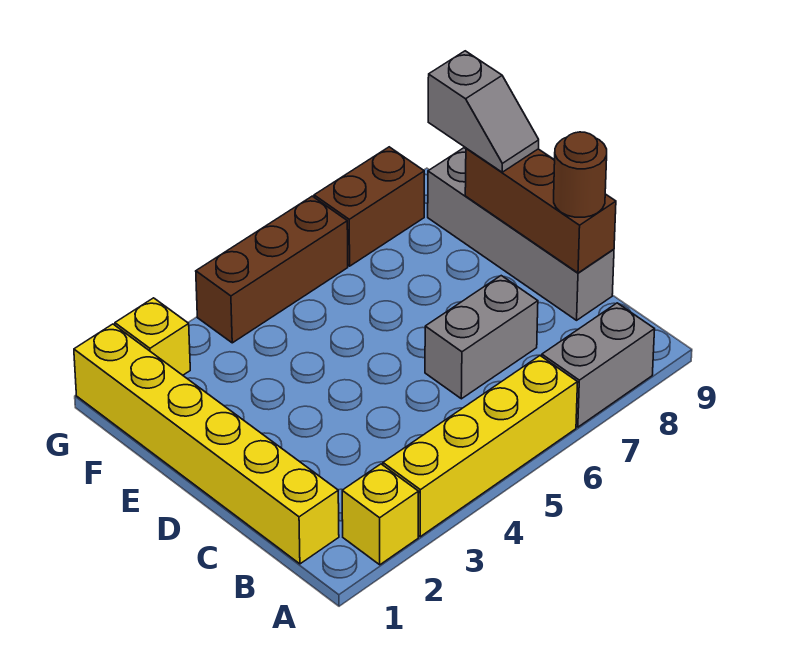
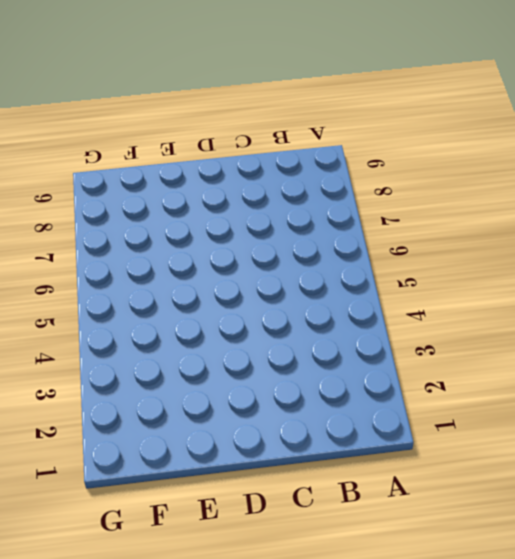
none -> yellow 1x1 brick [342,464,419,565]
none -> yellow 1x4 brick [383,356,578,537]
none -> grey 1x2 brick [542,303,655,427]

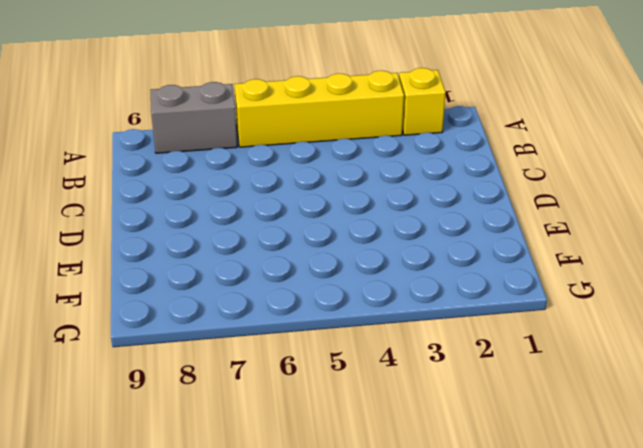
none -> yellow 1x6 brick [74,324,339,564]
none -> grey 1x2 brick [425,276,538,399]
none -> grey 1x4 brick [428,148,614,320]

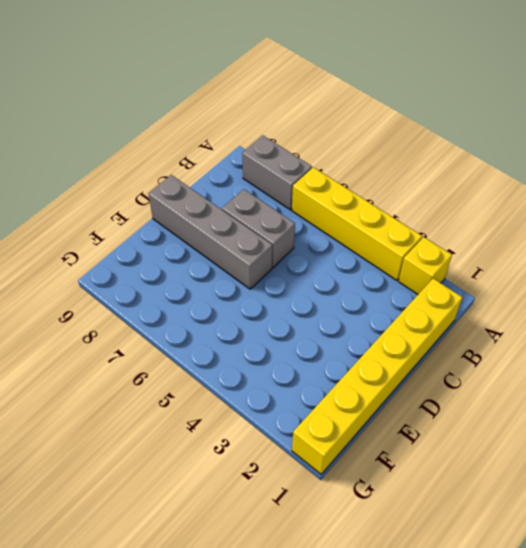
grey 1x4 brick [149,175,272,289] -> grey 1x4 brick turned to [428,148,614,320]
none -> yellow 1x1 brick [115,298,190,375]
none -> brown 1x3 brick [196,196,348,343]
none -> brown 1x2 brick [314,147,424,266]

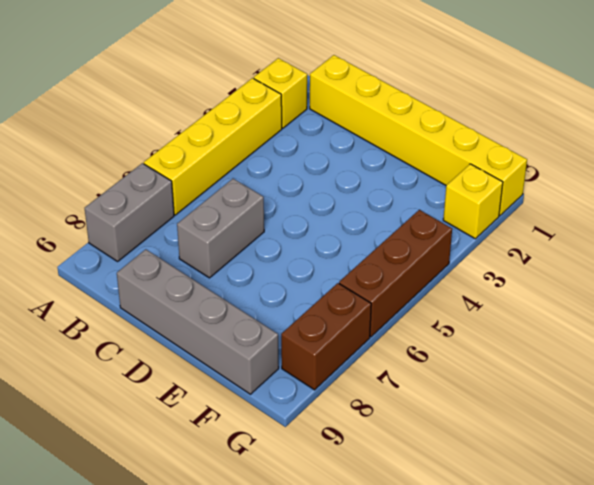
none -> brown 1x3 brick [465,148,616,273]
none -> brown 1x1 round brick [554,132,607,217]
none -> grey 1x2 slope [428,51,539,172]

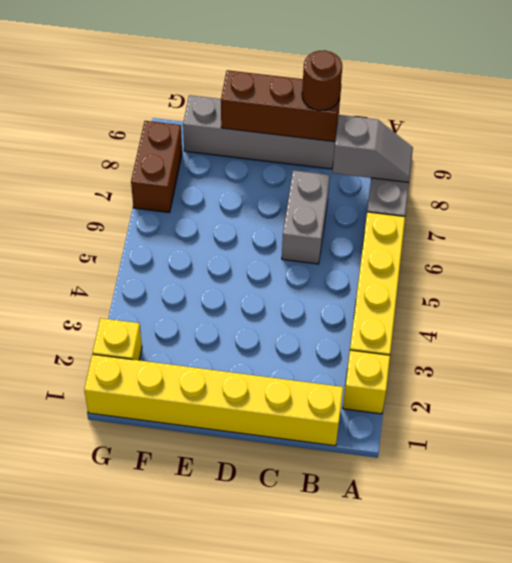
grey 1x2 slope [332,115,413,182] -> grey 1x2 slope moved to [428,51,539,172]
none -> brown 1x3 brick [196,196,348,343]

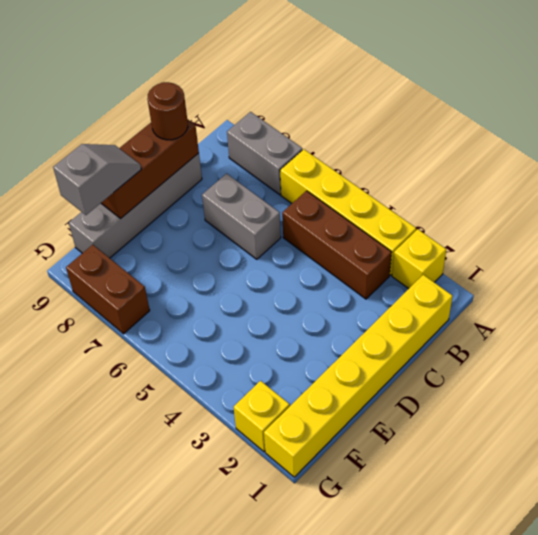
brown 1x3 brick [282,191,392,299] -> brown 1x3 brick moved to [196,196,348,343]

